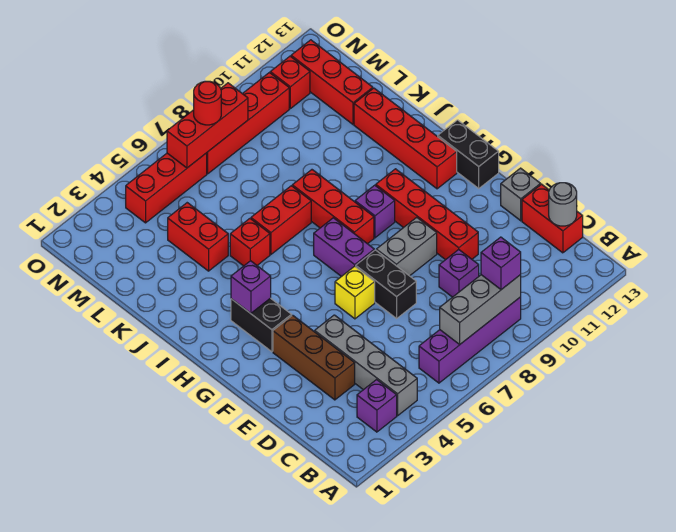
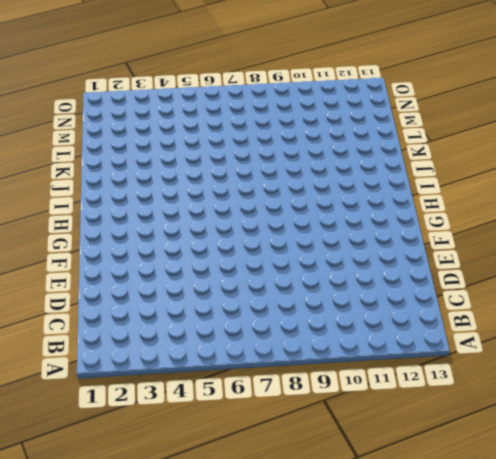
none -> purple 1x1 brick [357,380,397,432]
none -> grey 1x4 brick [315,315,417,416]
none -> purple 1x4 brick [419,297,521,383]
none -> red 1x2 brick [522,184,583,253]

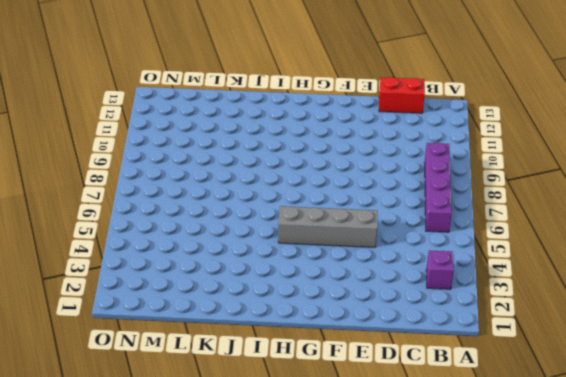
grey 1x4 brick [278,206,377,247] -> grey 1x4 brick moved to [315,315,417,416]
none -> brown 1x3 brick [273,315,355,400]
none -> purple 1x1 brick [439,250,479,297]
none -> black 1x2 brick [356,250,416,318]
none -> red 1x4 brick [376,169,478,260]

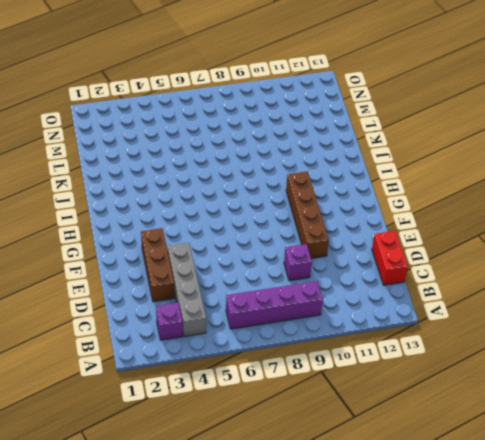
brown 1x4 brick [286,171,329,258] -> red 1x4 brick [376,169,478,260]
none -> black 1x2 brick [356,250,416,318]
none -> grey 1x1 brick [501,168,541,221]
none -> yellow 1x1 brick [335,266,375,319]
none -> grey 1x2 brick [376,217,437,276]

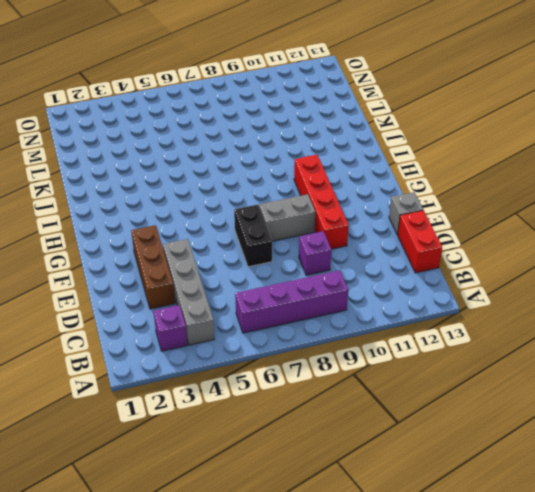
none -> yellow 1x1 brick [335,266,375,319]
none -> black 1x2 brick [231,298,292,352]
none -> purple 1x2 brick [314,218,374,277]
none -> black 1x2 brick [438,120,499,188]

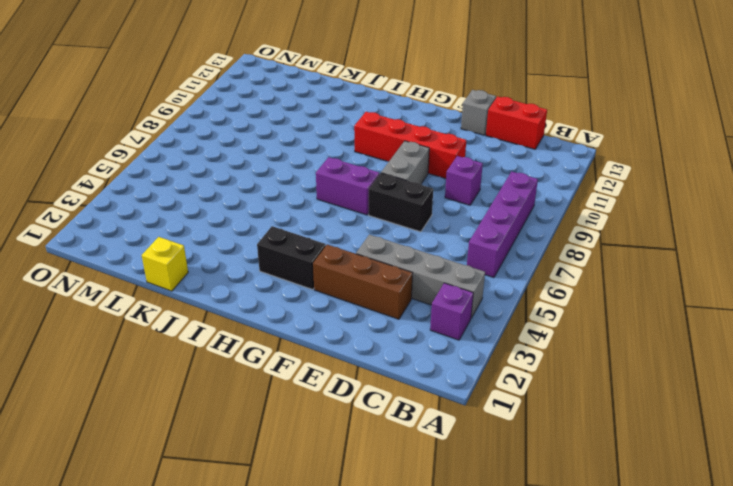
yellow 1x1 brick [142,237,188,291] -> yellow 1x1 brick moved to [335,266,375,319]
none -> black 1x2 brick [438,120,499,188]
none -> red 1x3 brick [292,170,374,244]
none -> purple 1x1 brick [355,185,395,238]
none -> red 1x4 brick [354,88,457,189]

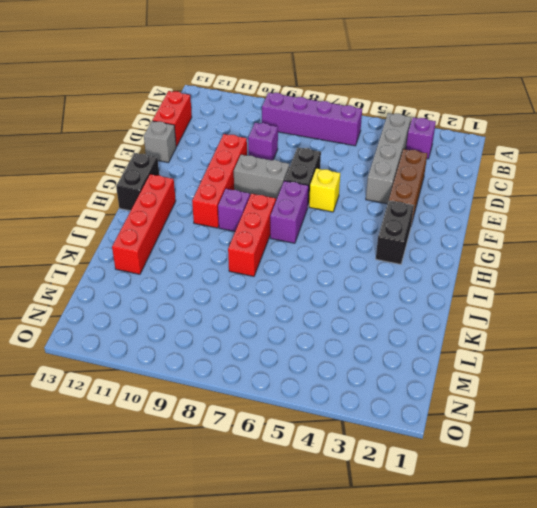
none -> red 1x1 brick [230,219,270,266]
none -> red 1x2 brick [251,186,311,254]
none -> red 1x2 brick [168,203,228,271]
none -> red 1x3 brick [291,40,373,124]

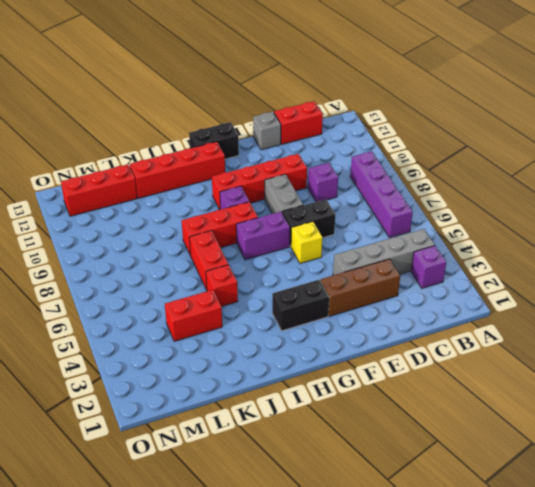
none -> red 1x3 brick [126,153,207,223]
none -> red 1x4 brick [207,73,289,174]
none -> red 1x1 brick [270,56,310,109]
none -> grey 1x3 brick [440,275,521,344]

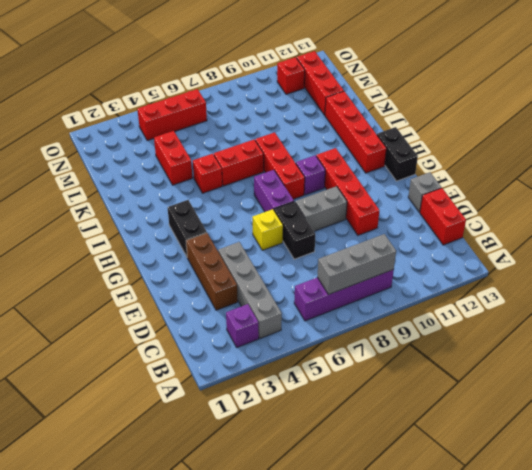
none -> purple 1x1 brick [439,250,479,297]
none -> red 1x4 brick [207,73,289,174]
none -> grey 1x1 round brick [549,183,577,226]
none -> purple 1x1 brick [231,261,271,313]

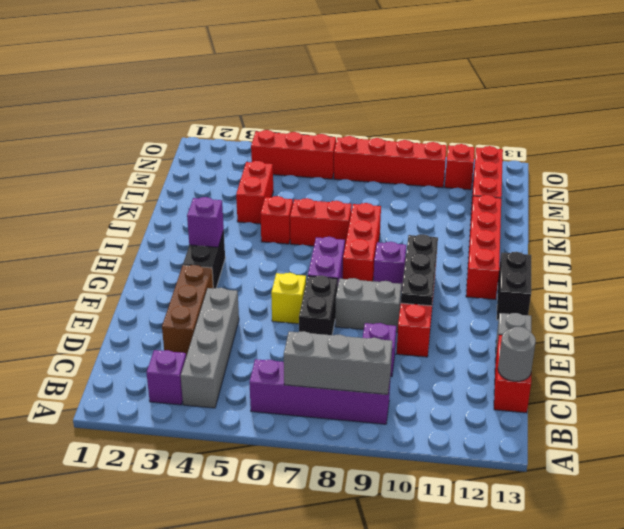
black 1x3 plate [401,234,438,306] -> none
none -> red 1x3 brick [167,83,248,168]
none -> purple 1x1 brick [481,237,521,290]
none -> red 1x1 round brick [194,81,221,125]

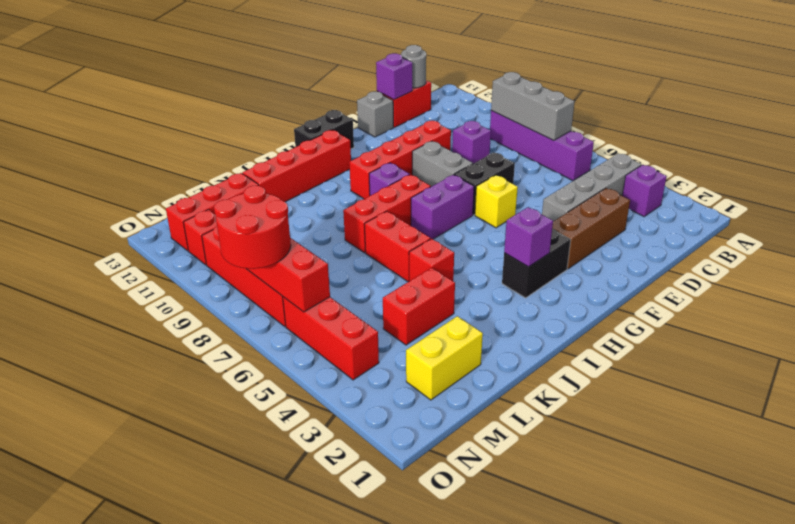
purple 1x1 brick [376,53,412,100] -> purple 1x1 brick moved to [481,237,521,290]
yellow 1x2 brick [406,316,483,400] -> none
red 2x2 round brick [214,186,291,269] -> red 1x1 round brick [194,81,221,125]

